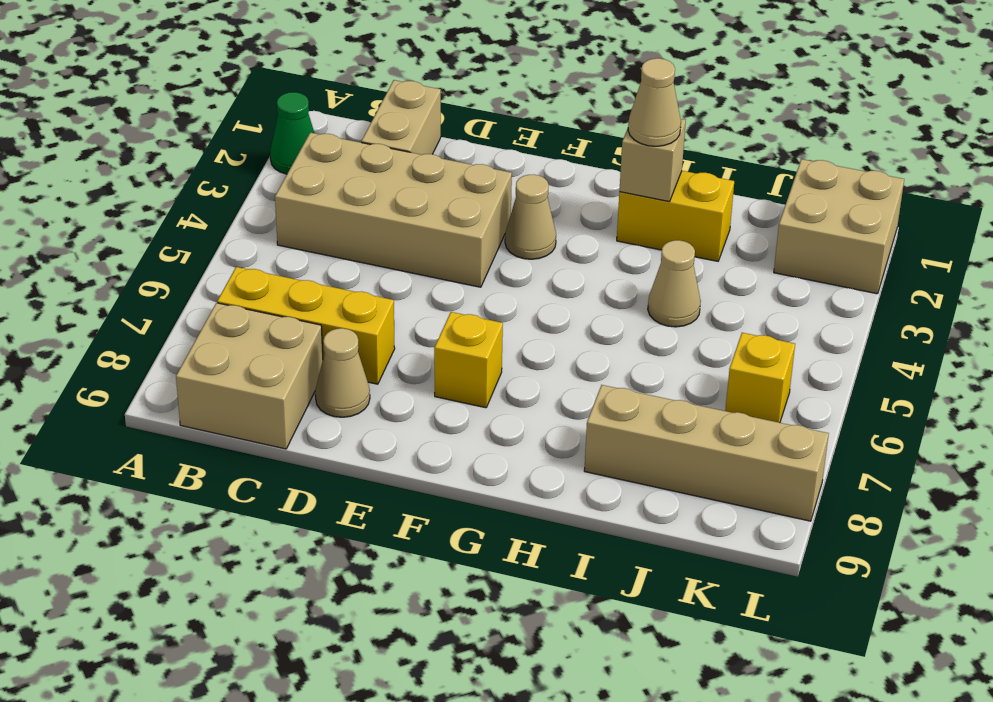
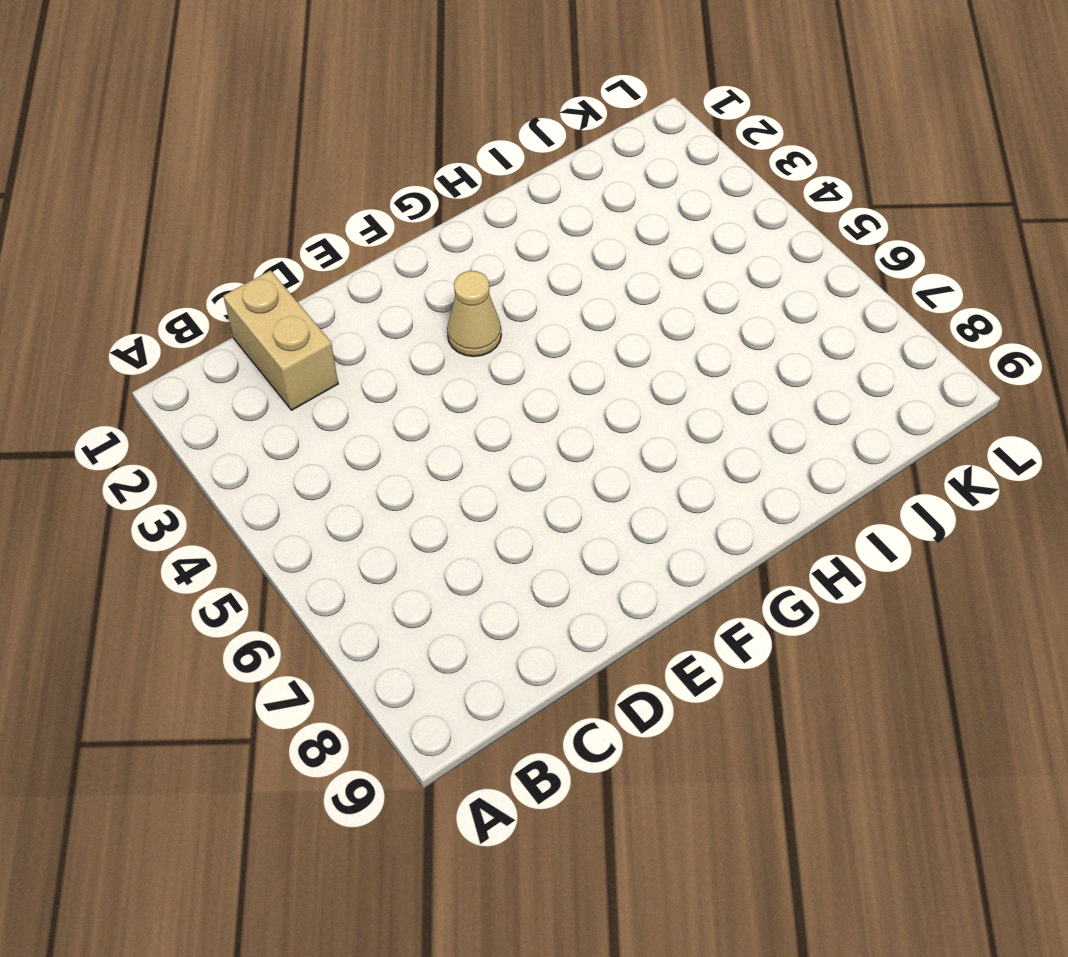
none -> green 1x1 cone [270,92,314,174]
none -> tan 2x4 brick [275,133,512,287]
none -> yellow 1x3 brick [217,267,395,384]

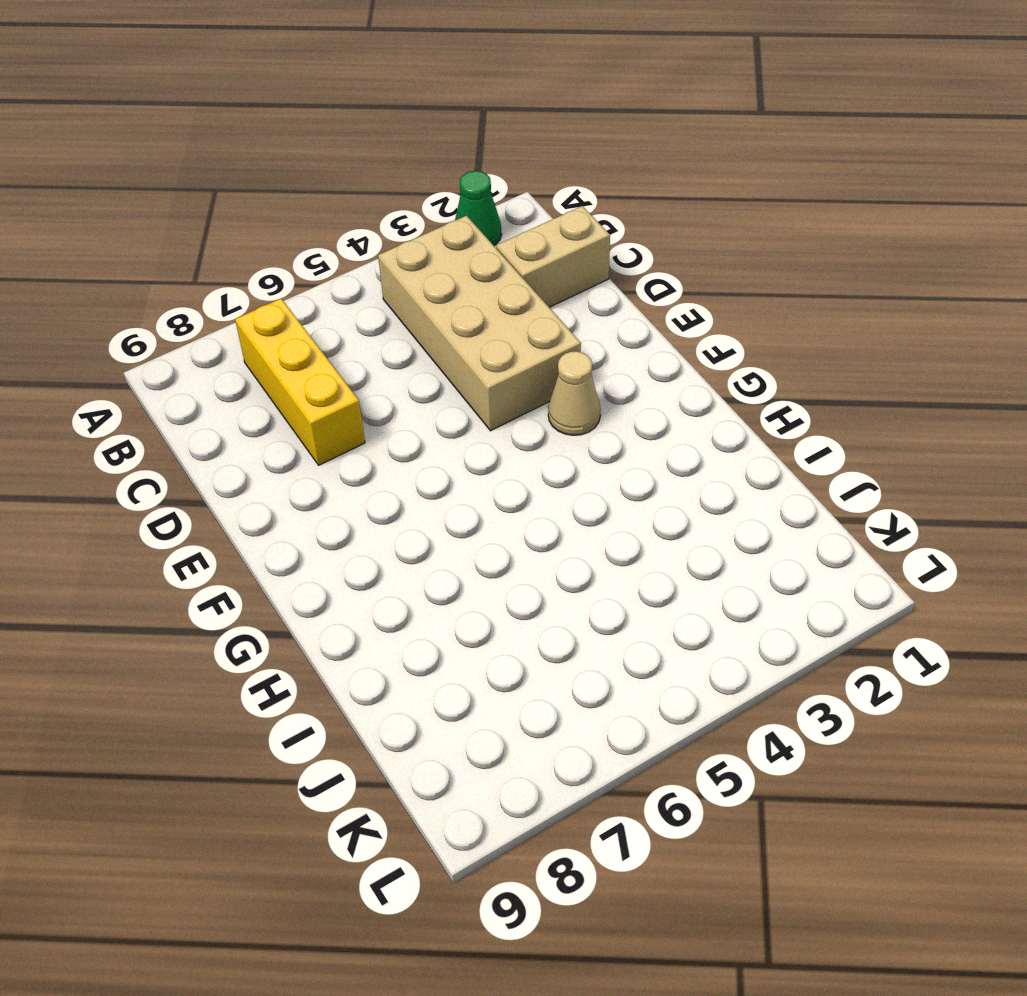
none -> tan 2x2 brick [176,303,323,449]
none -> tan 1x1 cone [315,328,370,417]
none -> yellow 1x1 brick [434,312,503,408]

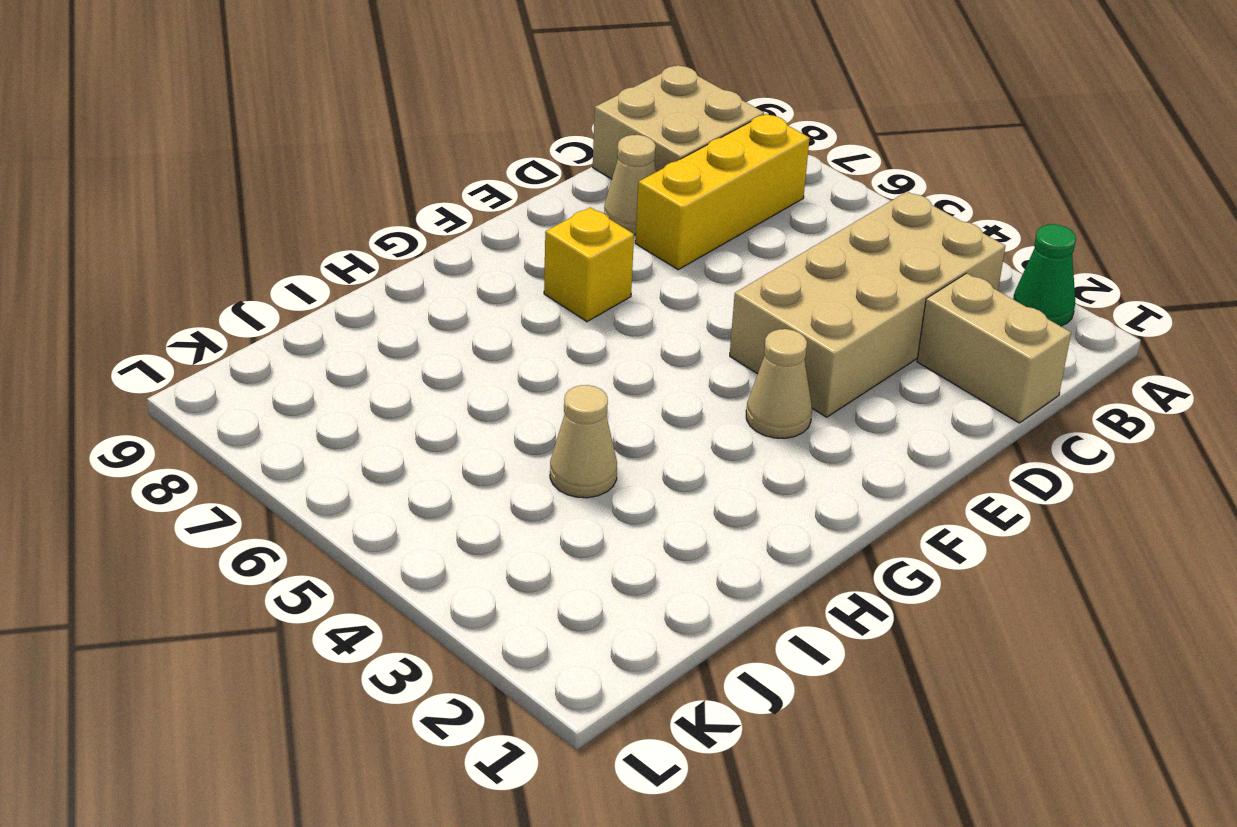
none -> yellow 1x2 brick [617,171,734,261]
none -> tan 1x4 brick [584,385,829,521]
none -> tan 2x2 brick [774,159,904,294]

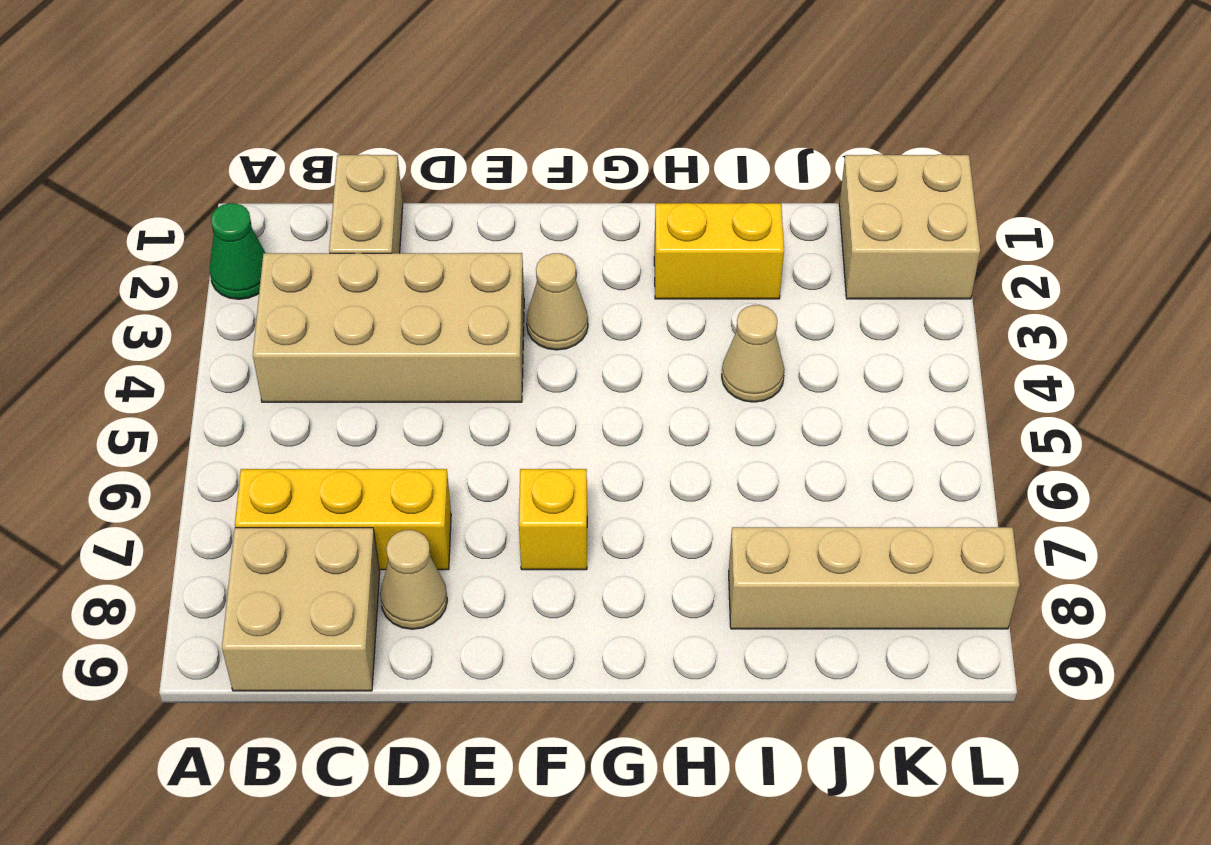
none -> yellow 1x1 brick [725,333,795,423]
none -> tan 1x1 brick [619,119,686,202]
none -> tan 1x1 cone [628,58,681,146]

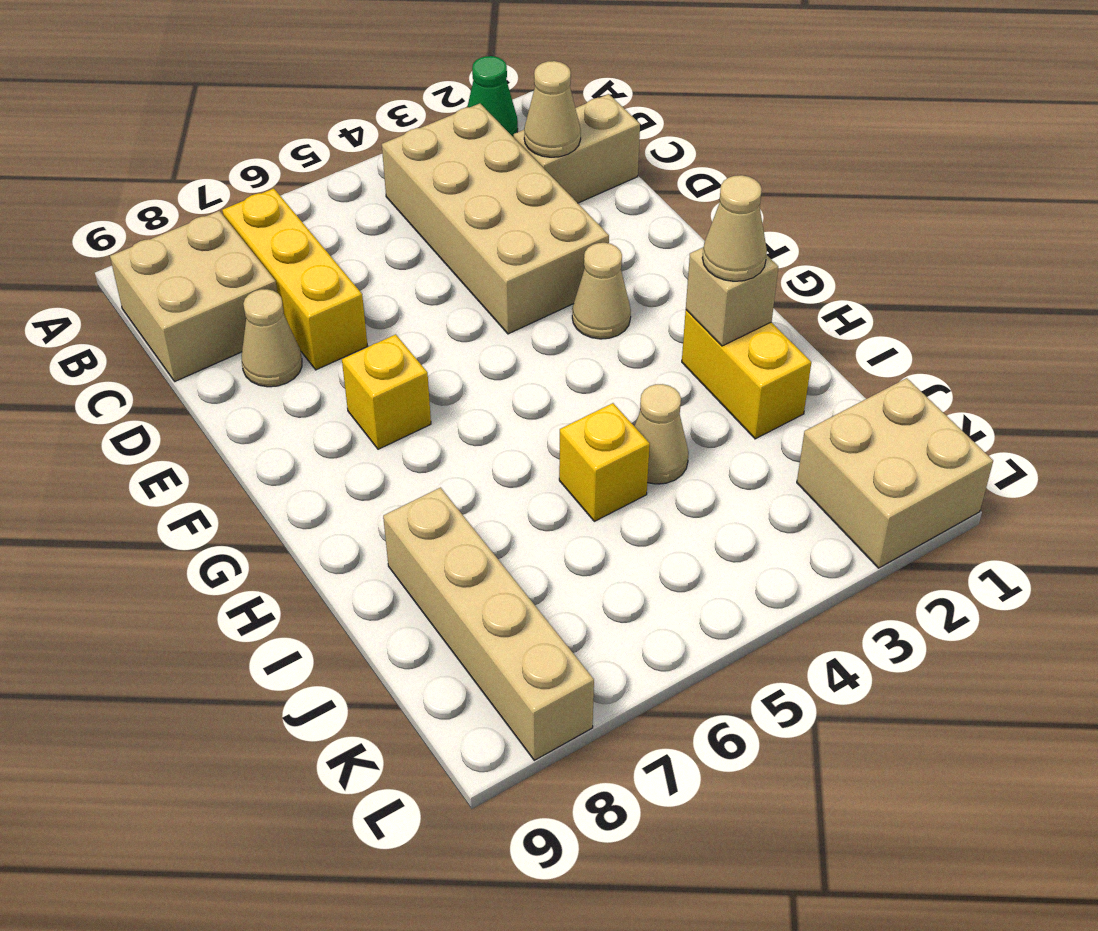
tan 1x1 cone [524,61,581,157] -> none
yellow 1x1 brick [559,403,650,521] -> yellow 1x1 brick moved to [725,333,795,423]

